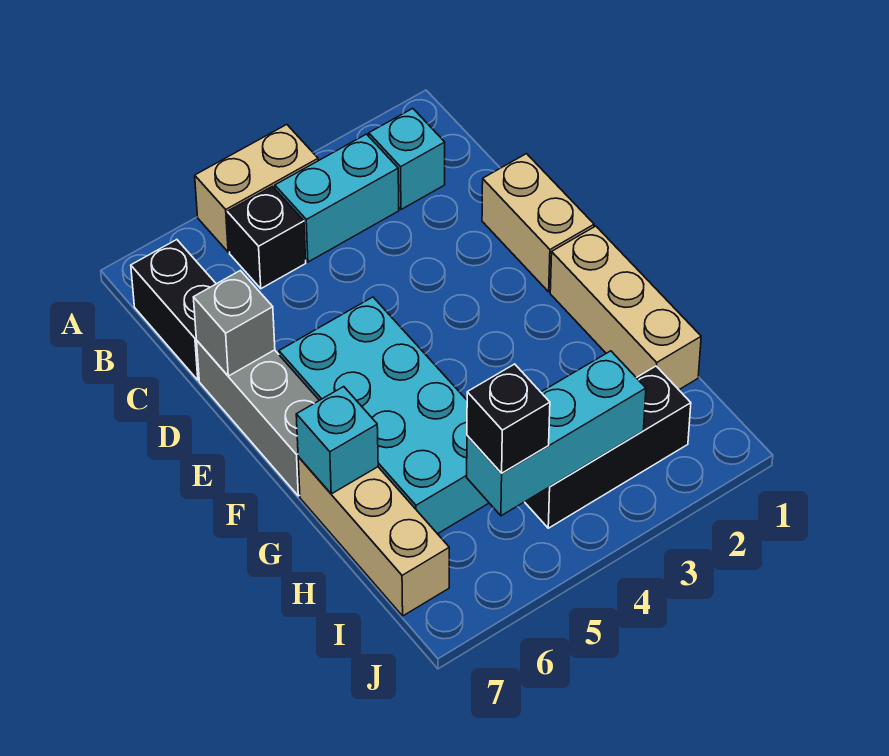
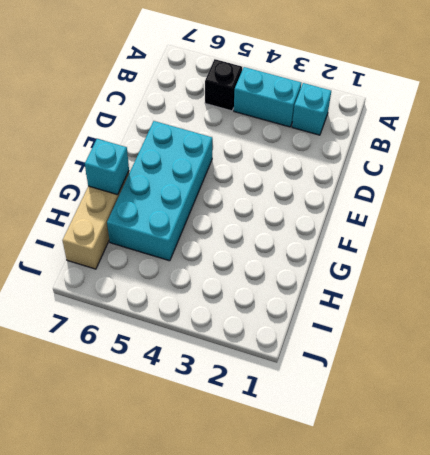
none -> tan 1x2 brick [195,125,318,252]
none -> black 1x2 brick [131,240,216,380]
none -> tan 1x2 brick [482,154,594,292]

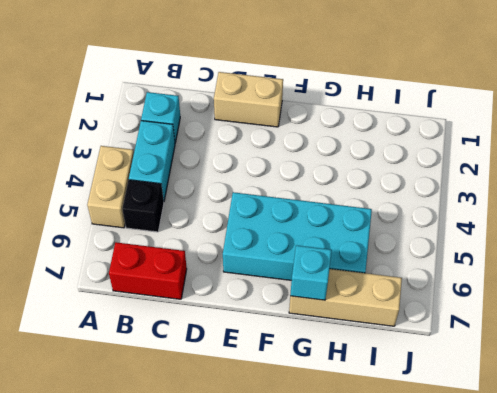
red 1x2 brick [109,242,187,299] -> black 1x2 brick [131,240,216,380]
none -> grey 1x3 brick [197,341,319,496]
none -> tan 1x3 brick [550,226,701,390]
none -> black 1x3 brick [525,366,691,528]

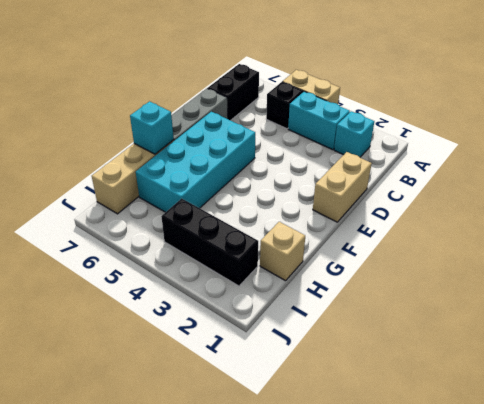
tan 1x1 brick [260,222,305,281] -> tan 1x3 brick [550,226,701,390]
none -> grey 1x1 brick [193,271,275,376]
none -> cyan 1x3 brick [467,351,646,516]
none -> black 1x1 brick [467,364,550,473]

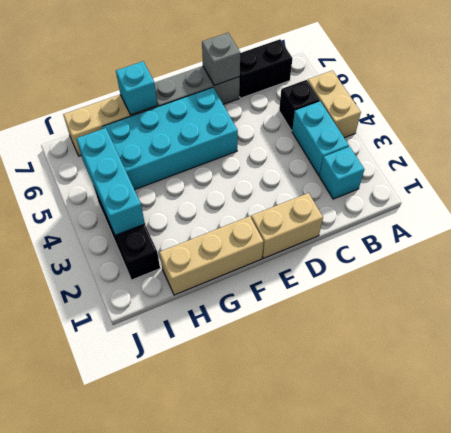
none -> black 1x1 brick [467,364,550,473]

